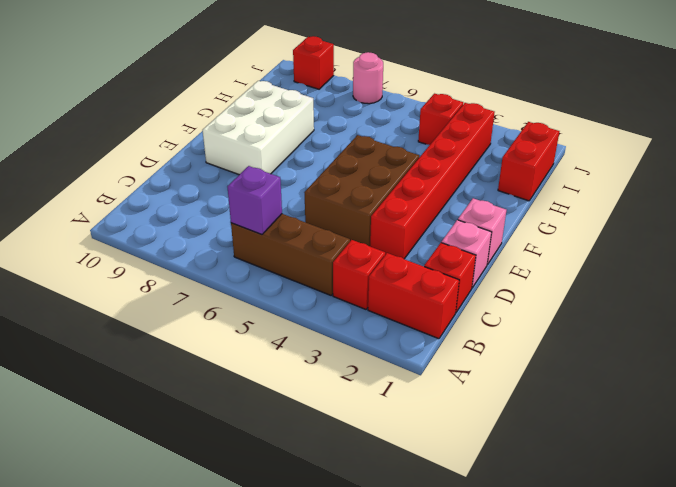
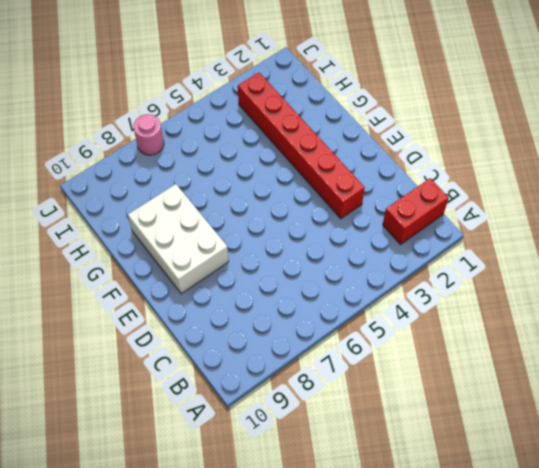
none -> red 1x1 brick [333,240,385,309]
none -> brown 1x3 brick [231,214,350,295]
none -> red 1x1 brick [424,243,476,312]

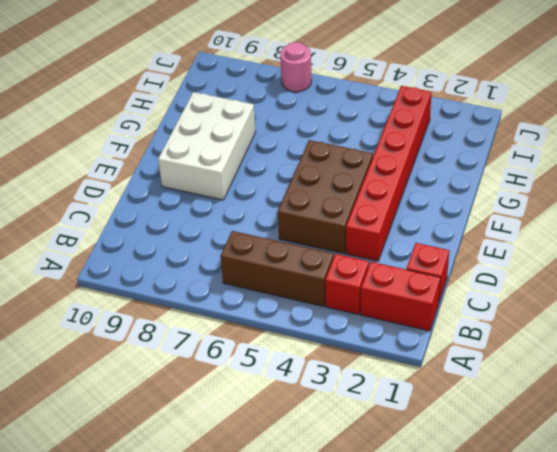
none -> pink 1x1 brick [442,220,492,288]
none -> pink 1x1 brick [458,198,506,265]
none -> red 1x2 brick [498,122,559,201]

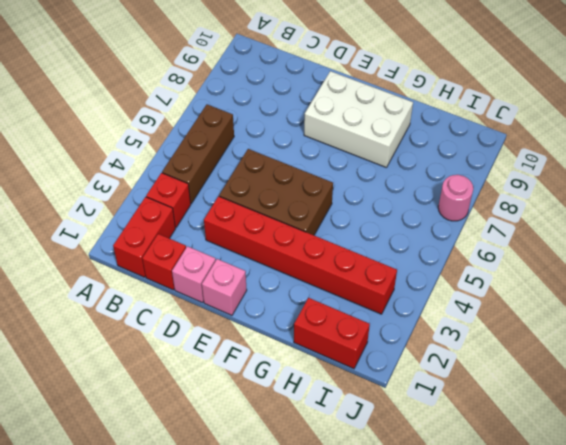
none -> red 1x1 brick [418,94,463,145]
none -> red 1x1 brick [293,36,334,89]
none -> purple 1x1 brick [227,166,282,235]

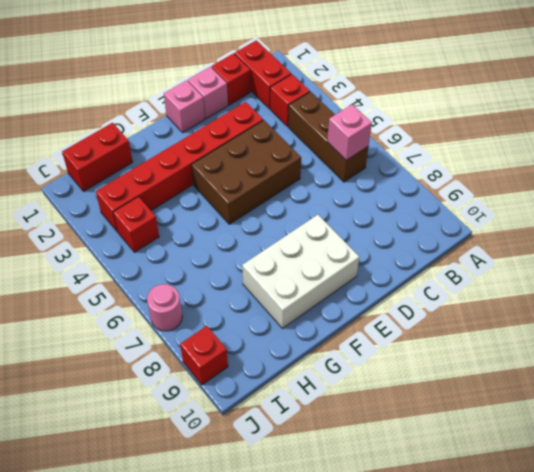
pink 1x1 brick [327,105,372,160] -> purple 1x1 brick [227,166,282,235]

